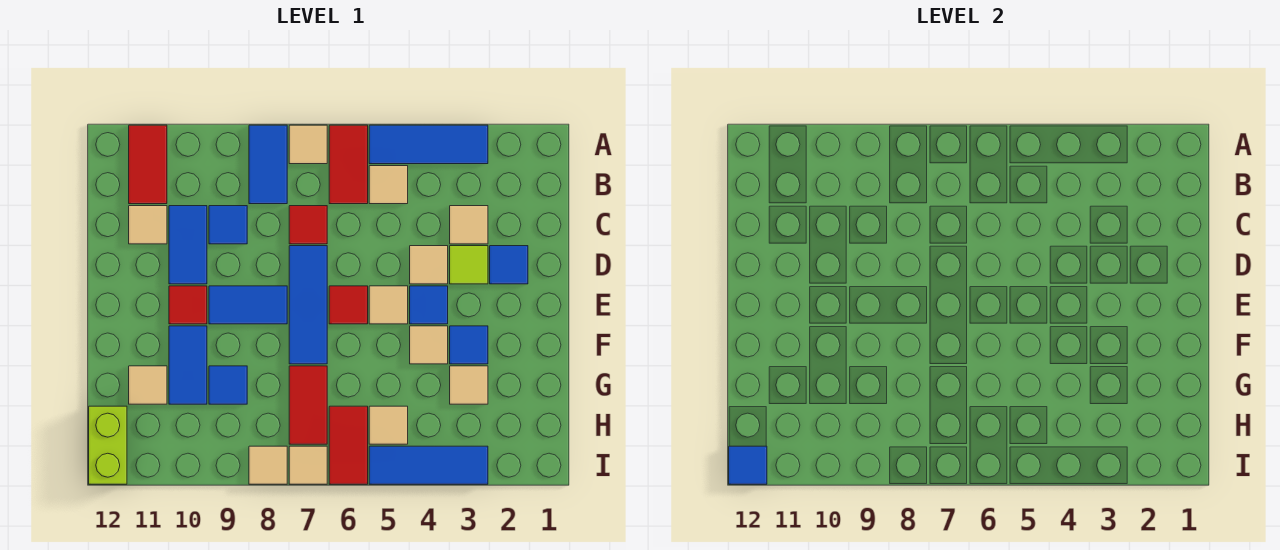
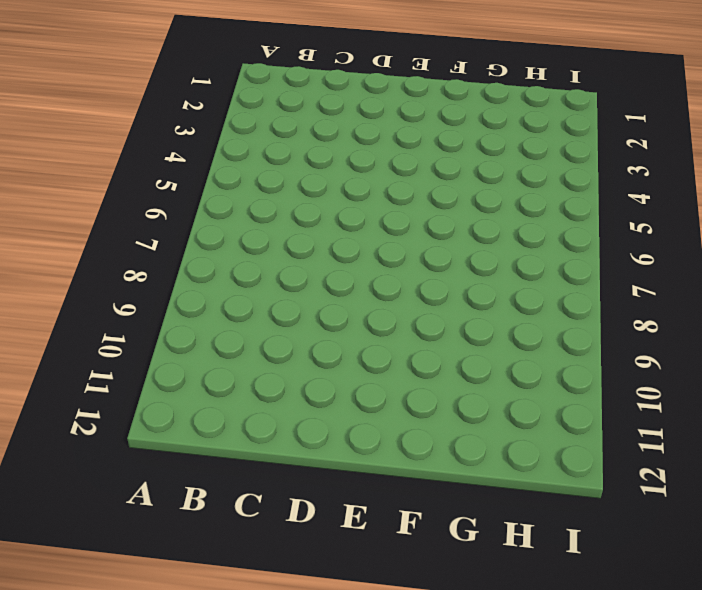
none -> blue 1x3 tile [369,125,488,164]
none -> red 1x2 tile [329,125,368,204]
none -> tan 1x1 tile [289,125,327,164]
none -> blue 1x2 tile [249,125,287,204]

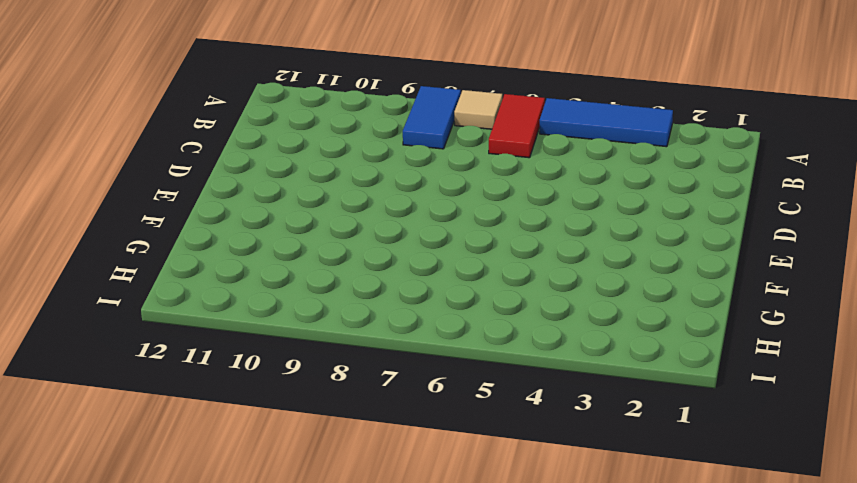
none -> red 1x2 tile [129,125,167,204]
none -> tan 1x1 tile [369,166,408,204]
none -> tan 1x1 tile [450,206,488,244]
none -> red 1x1 tile [289,206,327,244]

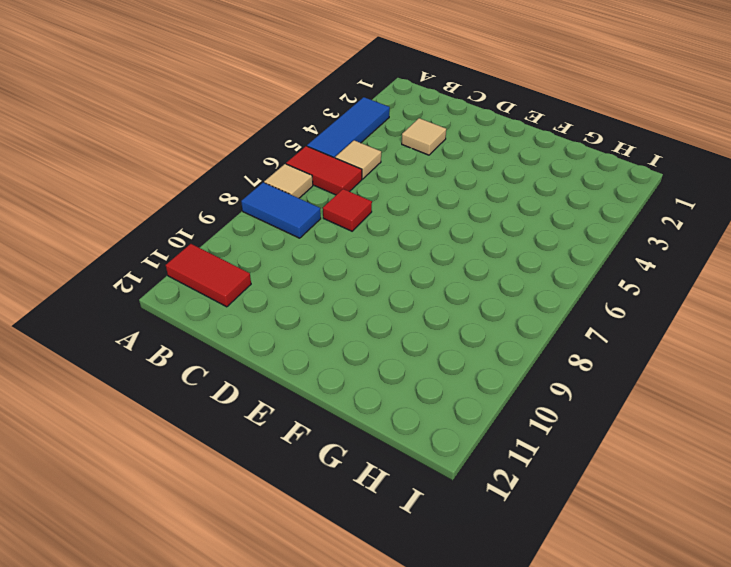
none -> blue 1x1 tile [209,206,247,244]
none -> blue 1x2 tile [169,206,207,284]
none -> tan 1x1 tile [129,206,167,244]
none -> blue 1x1 tile [490,246,528,284]

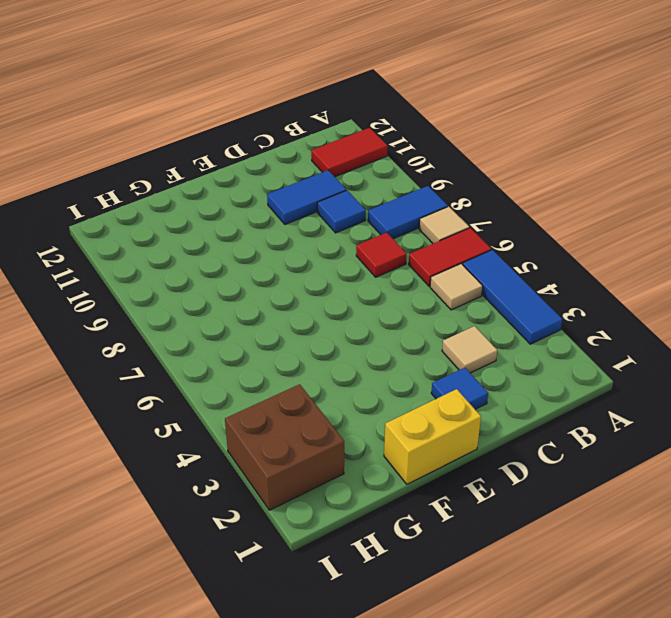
yellow 1x2 brick [384,389,481,484] -> none
brown 2x2 brick [225,384,344,510] -> blue 1x3 tile [369,446,488,484]
none -> tan 1x1 tile [129,206,167,244]
none -> lime 1x1 tile [450,246,488,284]
none -> tan 1x1 tile [410,246,448,284]
none -> blue 1x3 tile [289,246,327,364]

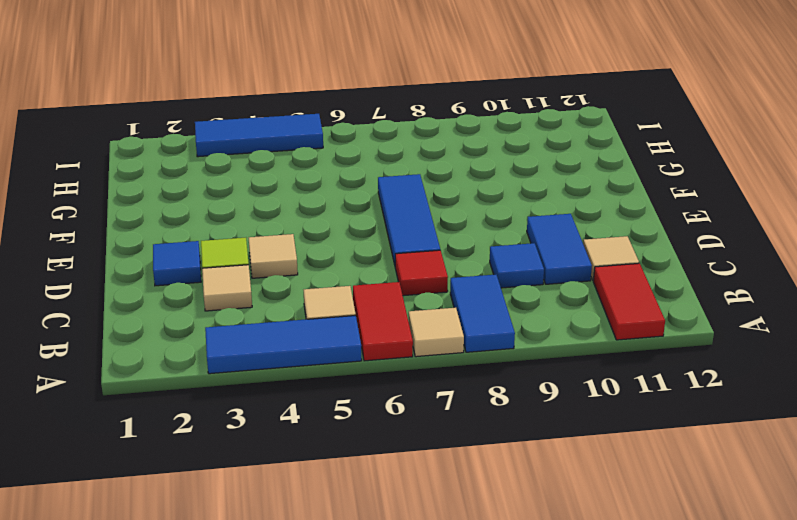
none -> blue 1x1 tile [410,286,448,324]
none -> tan 1x1 tile [369,286,408,324]
none -> red 1x1 tile [329,286,368,324]
none -> blue 1x2 tile [209,286,287,324]

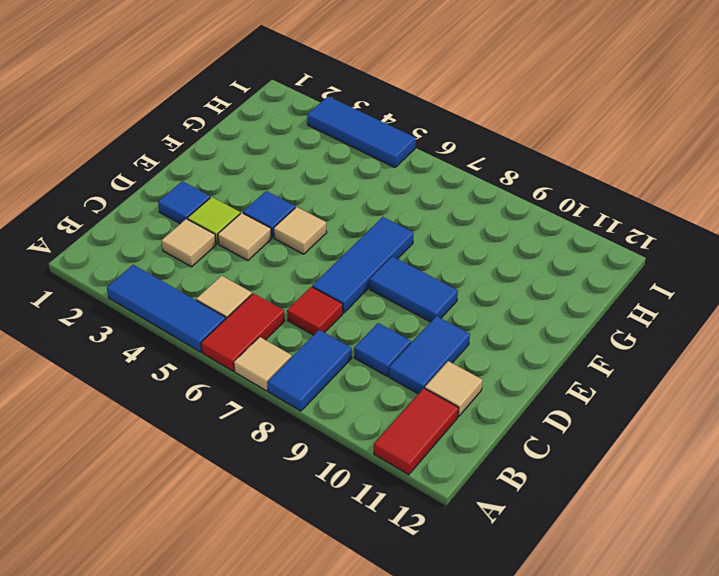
none -> red 1x1 tile [329,286,368,324]
none -> red 1x1 tile [169,286,207,324]
none -> blue 1x1 tile [450,326,488,364]
none -> tan 1x1 tile [410,326,448,364]

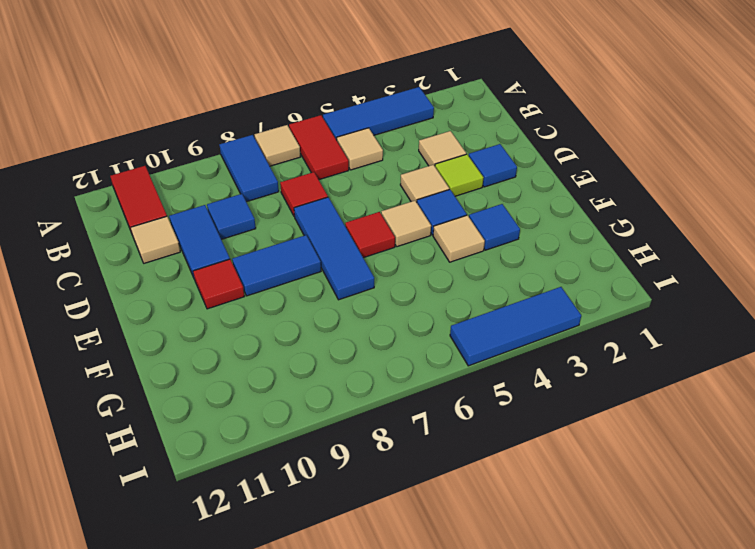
none -> blue 1x2 tile [169,326,207,404]
none -> tan 1x1 tile [450,366,488,404]
none -> red 1x2 tile [289,366,327,444]
none -> blue 1x1 tile [209,366,247,404]

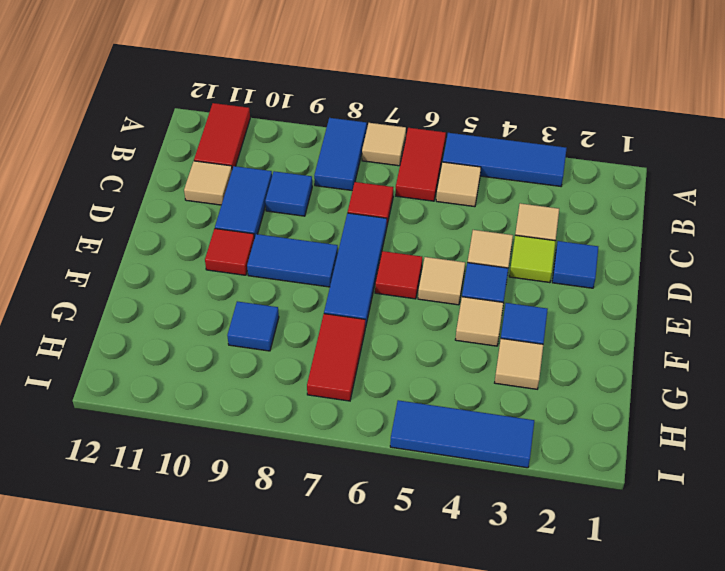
none -> blue 1x2 tile [169,326,207,404]
none -> tan 1x1 tile [129,366,167,404]
none -> tan 1x1 tile [369,406,408,444]
none -> red 1x2 tile [329,406,368,484]

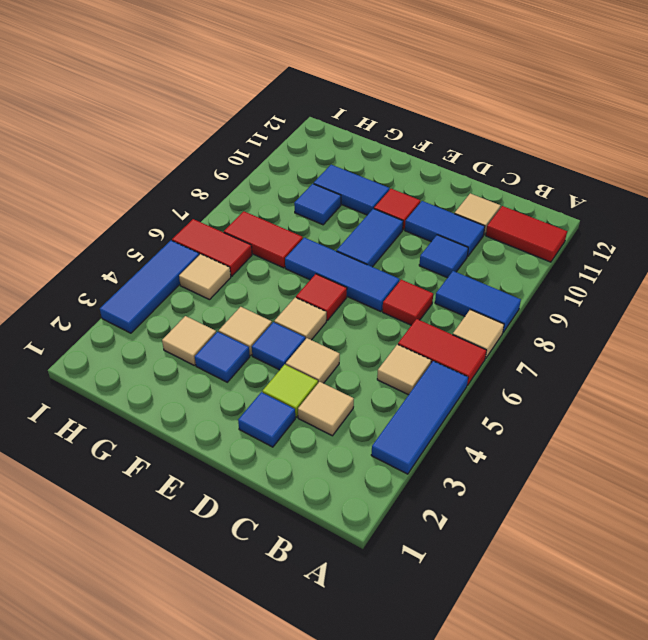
none -> tan 1x1 tile [129,366,167,404]
none -> lime 1x2 brick [89,406,127,484]
none -> tan 1x1 tile [289,446,327,484]
none -> tan 1x1 tile [249,446,287,484]

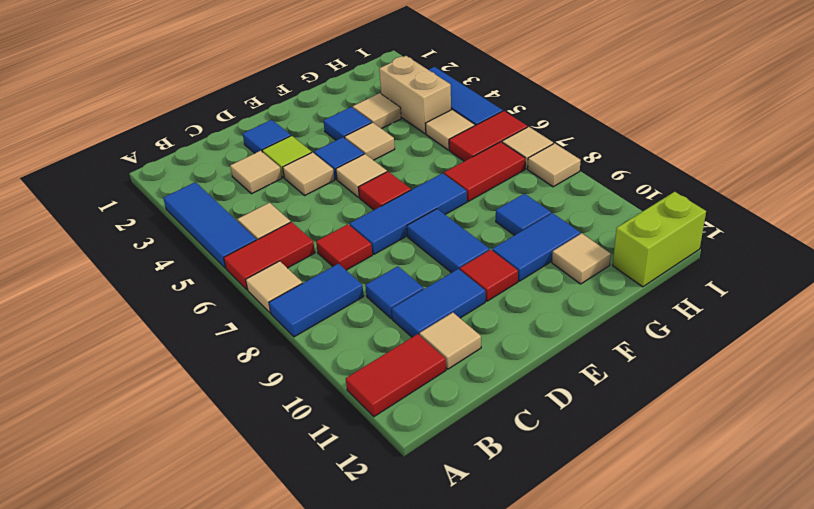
tan 1x2 brick [379,56,451,134] -> none
none -> blue 1x1 tile [729,446,767,484]

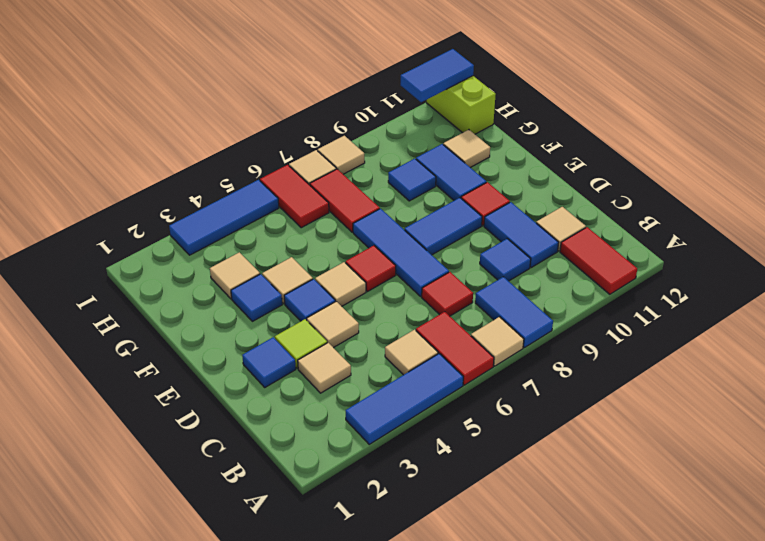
blue 1x2 tile [401,49,474,102] -> blue 1x1 tile [729,446,767,484]
none -> tan 1x1 tile [369,406,408,444]

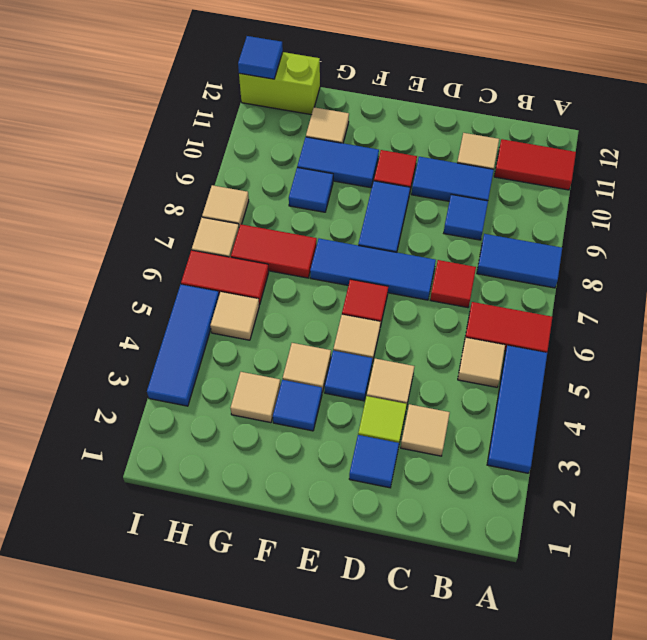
none -> tan 1x1 tile [289,125,327,164]

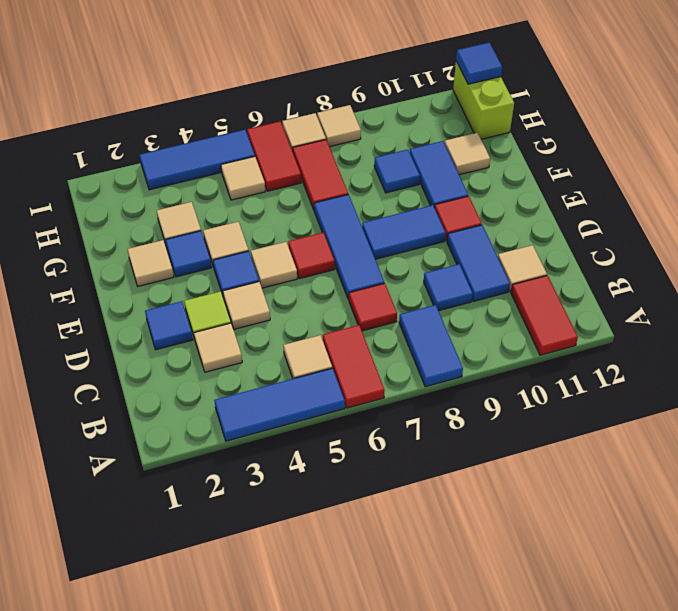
tan 1x1 tile [127,240,174,286] -> tan 1x1 tile moved to [289,125,327,164]

